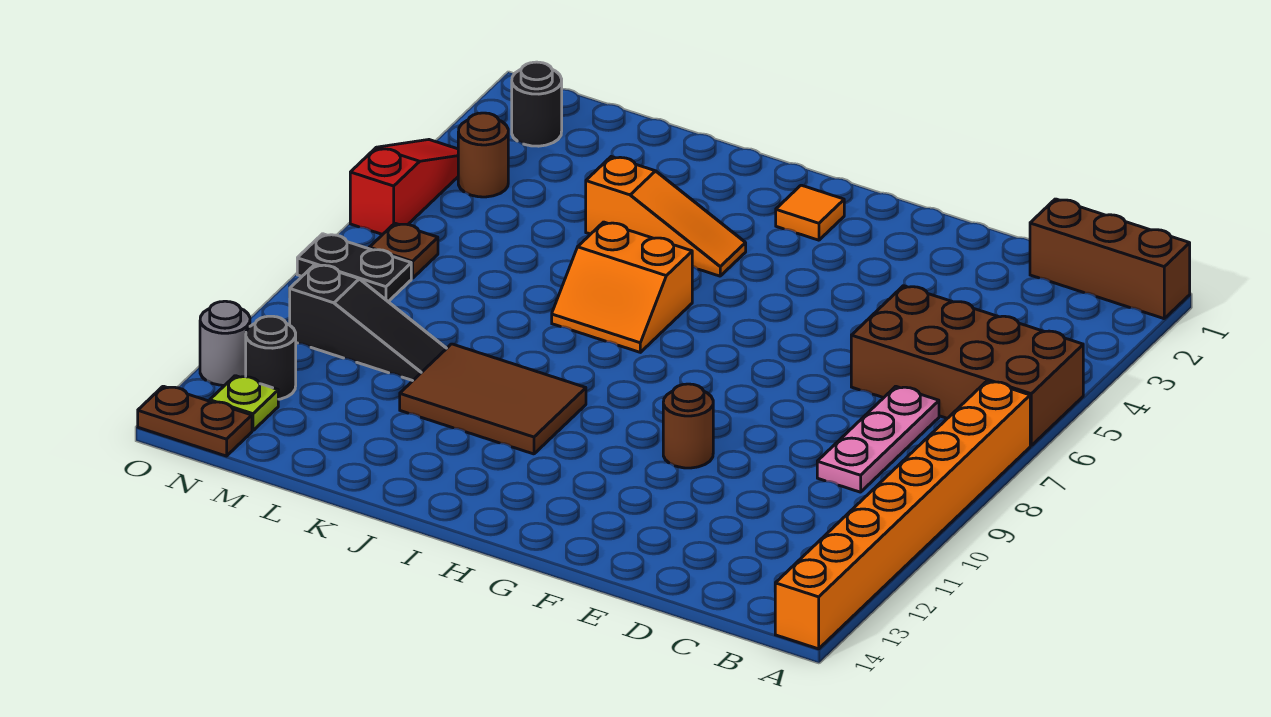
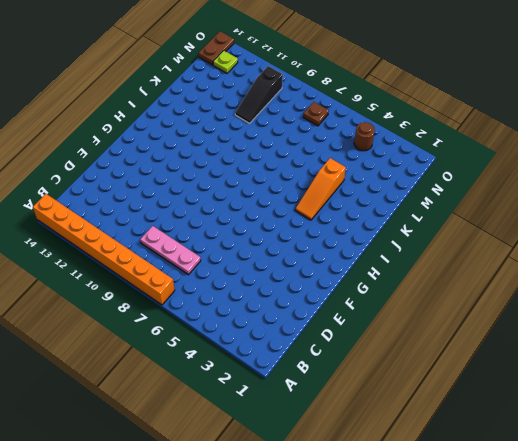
none -> brown 1x3 brick [1030,199,1190,319]
none -> brown 2x4 brick [851,286,1083,446]
none -> brown 1x1 round brick [663,384,713,468]

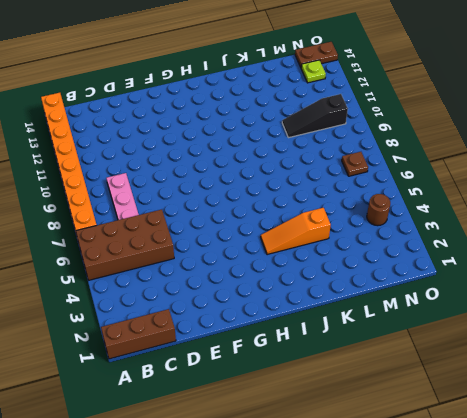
none -> brown 1x1 round brick [663,384,713,468]
none -> orange 1x1 tile [776,185,844,240]
none -> orange 2x2 slope [552,222,692,352]

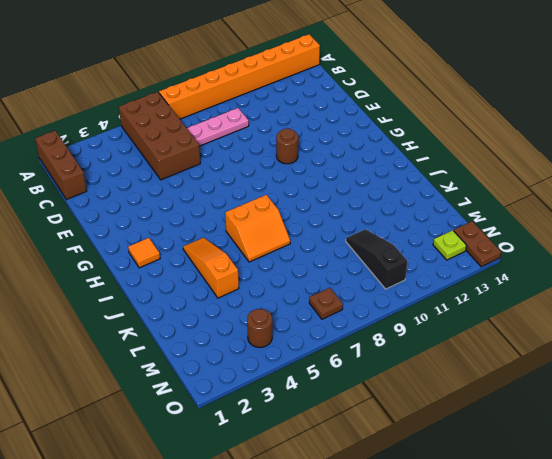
orange 2x2 slope [225,195,290,262] -> orange 2x2 slope turned to [552,222,692,352]
none -> brown 2x3 tile [400,344,586,454]
none -> black 1x1 round brick [512,62,562,146]
none -> black 1x2 plate [297,234,411,302]

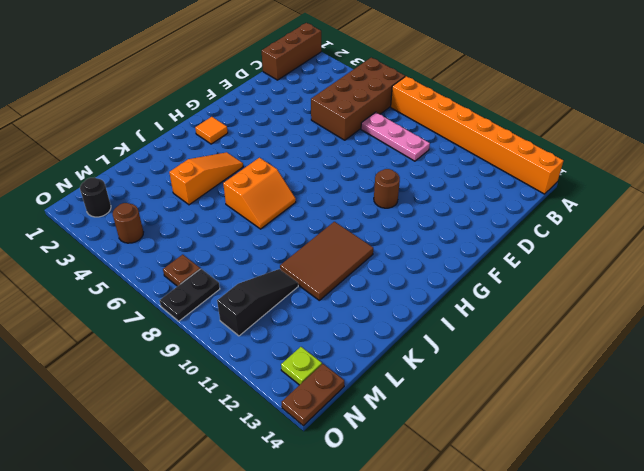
none -> black 1x1 round brick [246,316,296,399]
none -> red 1x3 slope [350,140,458,235]
none -> grey 1x1 round brick [200,301,250,385]

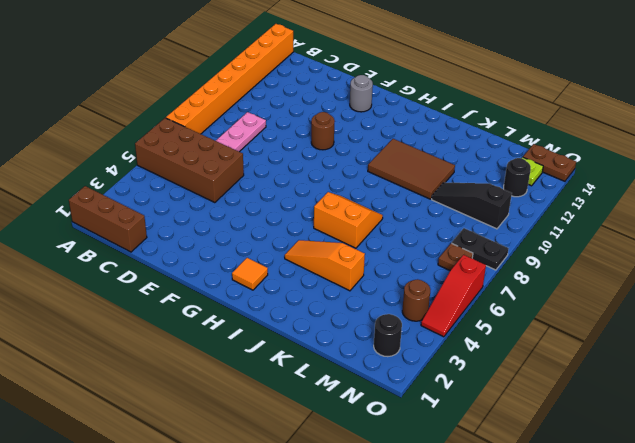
grey 1x1 round brick [350,75,373,112] -> grey 1x1 round brick moved to [200,301,250,385]

